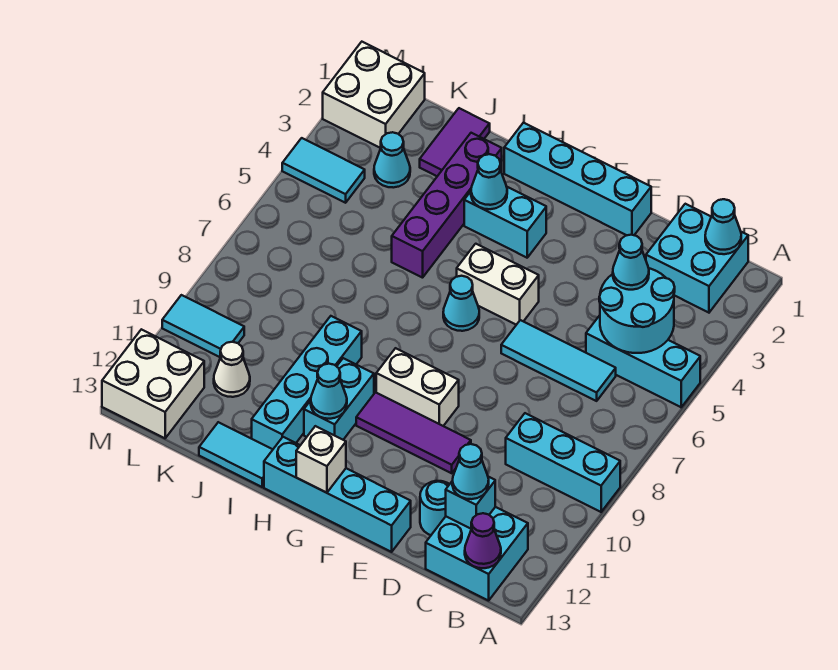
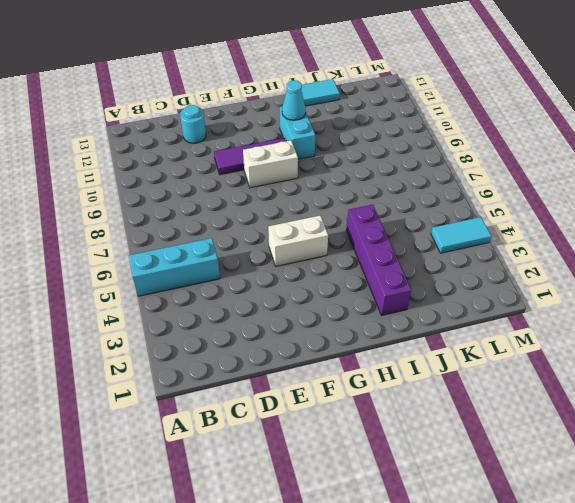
none -> cyan 1x3 brick [506,413,620,512]
none -> cyan 2x2 brick [646,204,748,313]
none -> cyan 2x2 brick [426,507,528,601]
none -> cyan 1x3 tile [501,320,616,401]

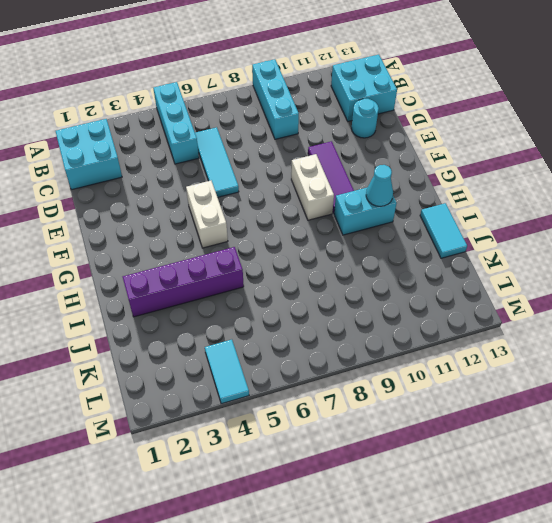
none -> cyan 1x4 brick [504,123,651,235]
none -> cyan 1x4 brick [264,437,411,552]
none -> cyan 1x2 brick [464,187,546,258]
none -> cyan 1x1 cone [443,276,479,331]

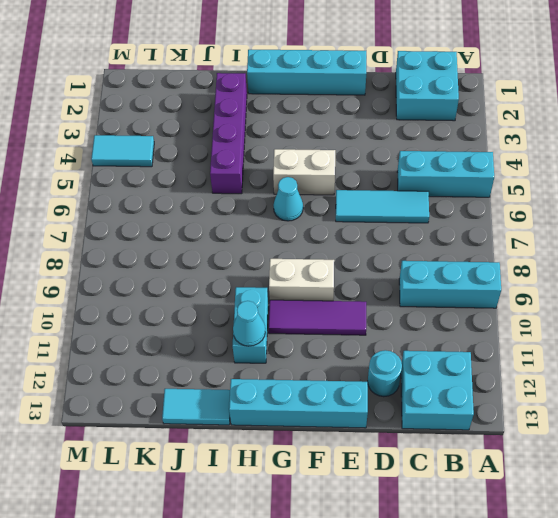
none -> cyan 1x2 brick [464,187,546,258]
none -> cyan 1x4 brick [252,316,362,449]
none -> purple 1x2 tile [420,108,490,176]
none -> cyan 1x1 cone [374,132,410,188]

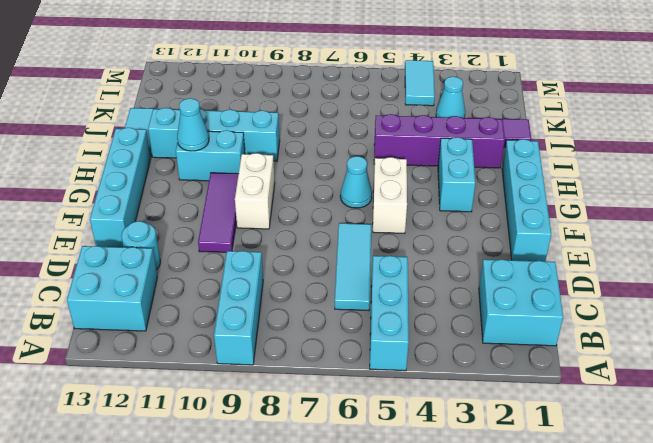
none -> white 1x1 cone [214,342,250,397]
none -> white 2x2 brick [323,42,425,148]
none -> cyan 1x2 tile [162,295,244,357]
none -> white 2x2 brick [102,329,204,438]

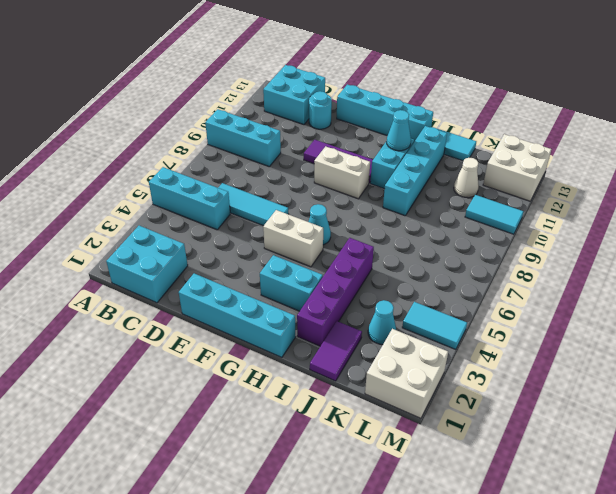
none -> cyan 1x1 cone [705,199,741,254]
none -> cyan 2x2 round brick [599,268,675,353]
none -> purple 1x1 cone [465,513,501,568]
none -> cyan 1x1 brick [446,477,495,529]

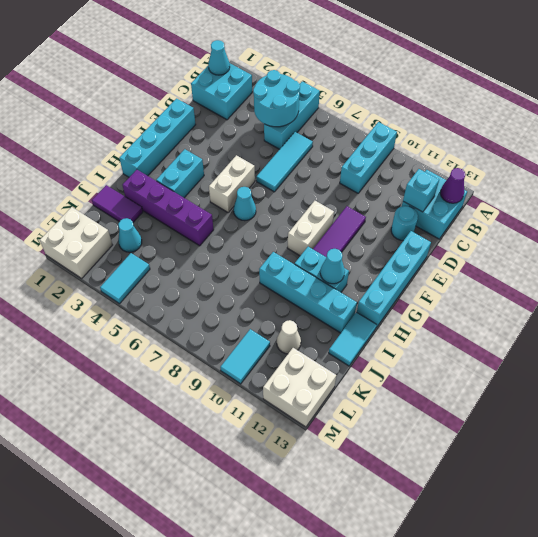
none -> white 1x1 brick [296,426,346,493]
none -> cyan 1x1 cone [471,154,507,209]
none -> cyan 1x1 cone [613,235,649,290]
none -> cyan 1x1 cone [452,444,489,499]

